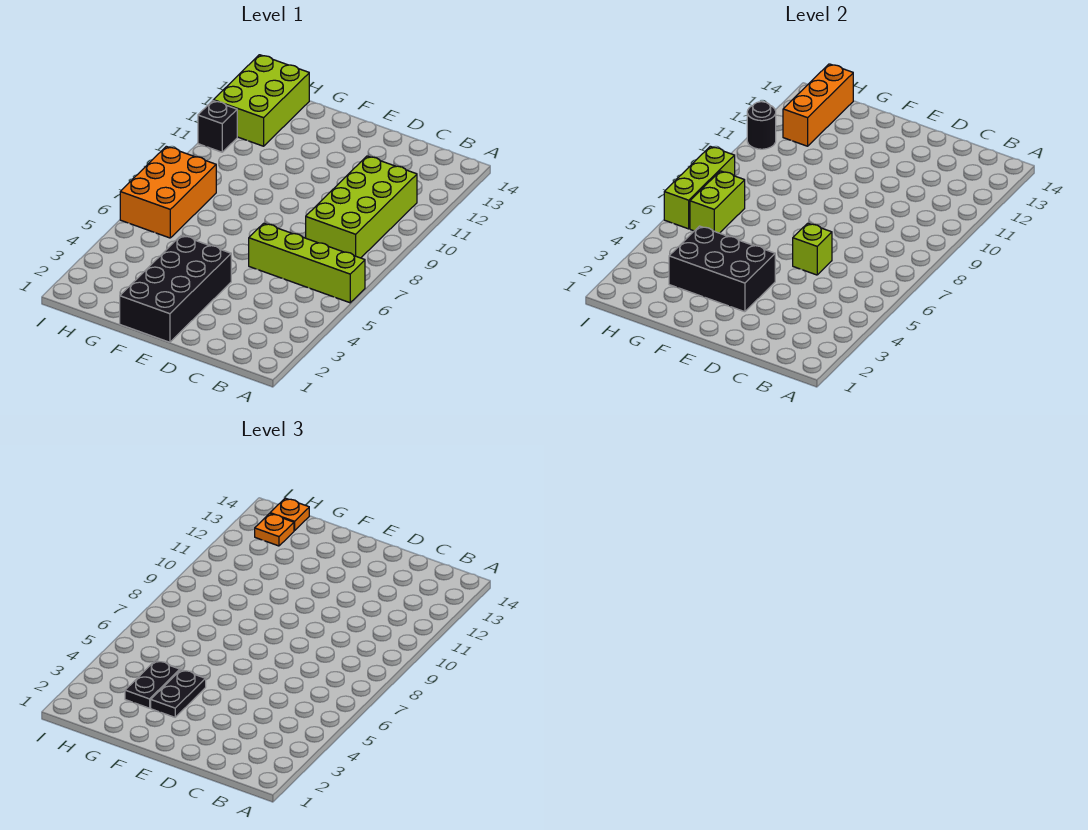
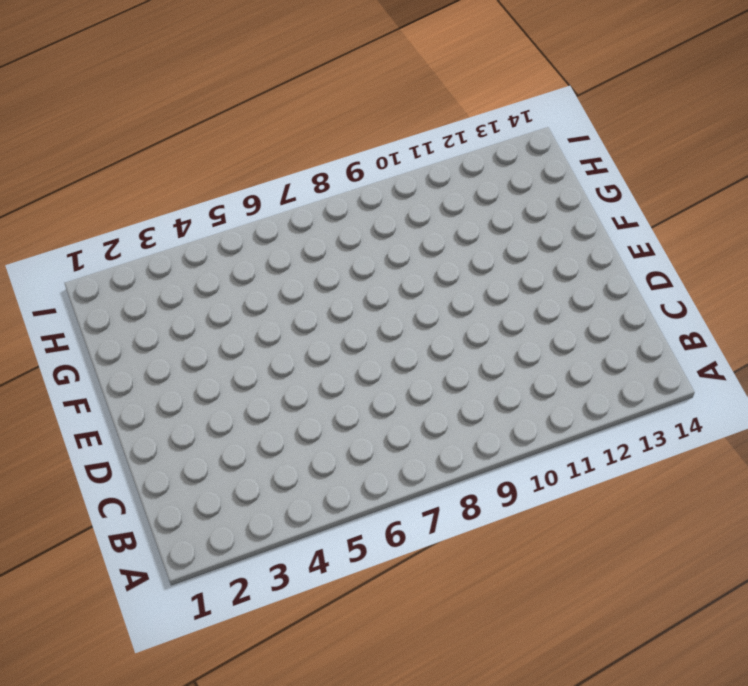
none -> lime 1x4 brick [249,223,365,303]
none -> lime 2x4 brick [306,156,417,258]
none -> black 2x4 brick [120,235,231,342]

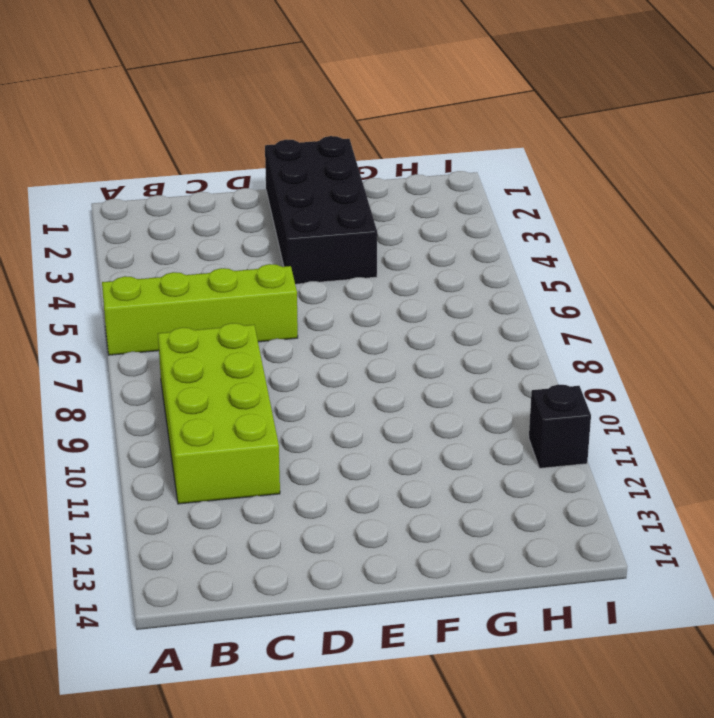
none -> orange 2x3 brick [120,146,216,238]
none -> lime 2x3 brick [213,55,309,146]
none -> lime 1x1 brick [793,223,832,275]

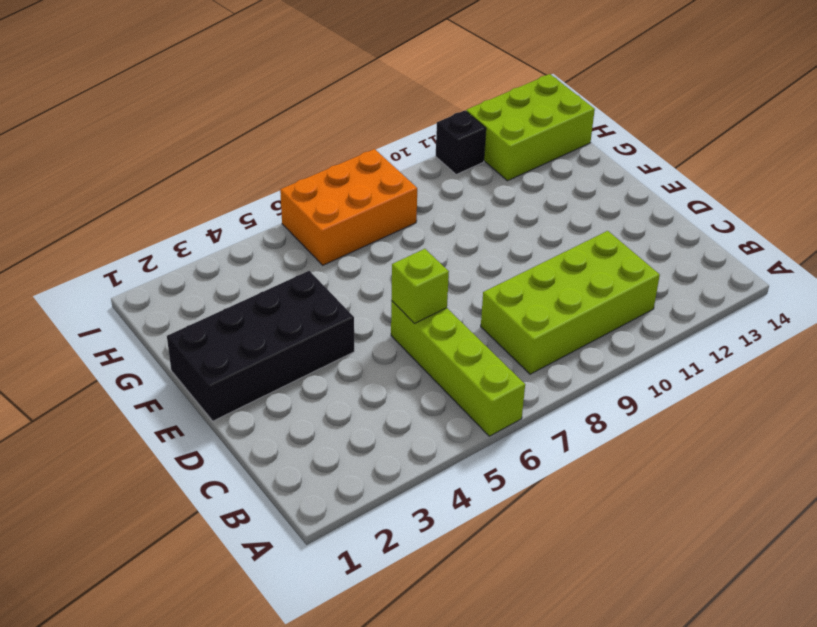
none -> black 2x3 brick [669,226,775,312]
none -> lime 1x2 brick [690,171,745,233]
none -> orange 1x3 brick [783,64,853,146]

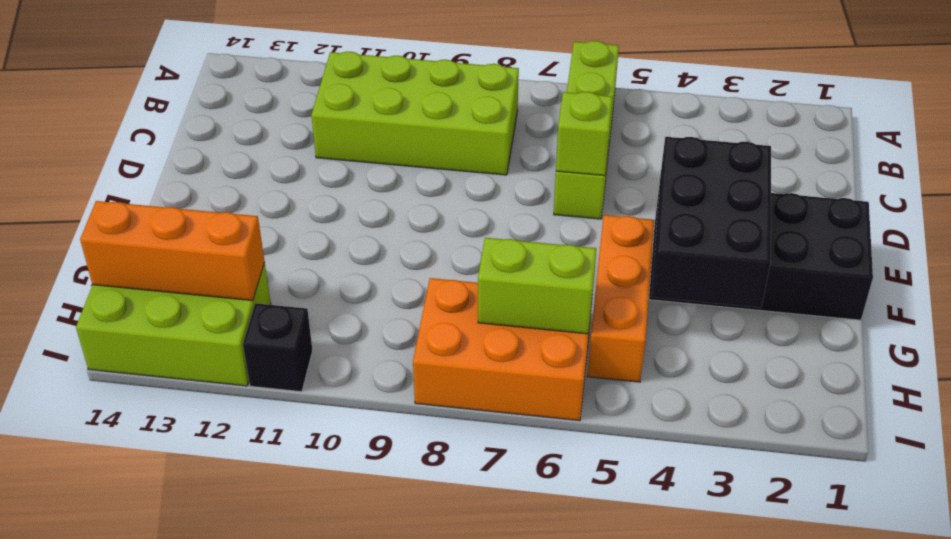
orange 1x3 brick [588,215,654,382] -> none
none -> lime 1x3 brick [664,146,735,229]
none -> black 1x1 round brick [747,102,776,149]
none -> black 1x2 plate [151,670,206,717]

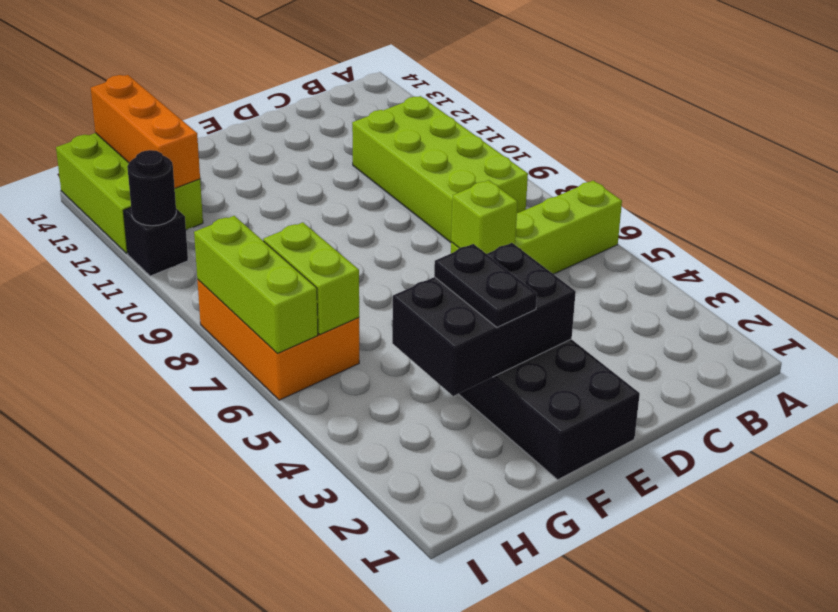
none -> black 1x2 plate [125,660,180,708]
none -> orange 1x1 plate [255,514,294,546]
none -> orange 1x1 plate [270,498,309,531]

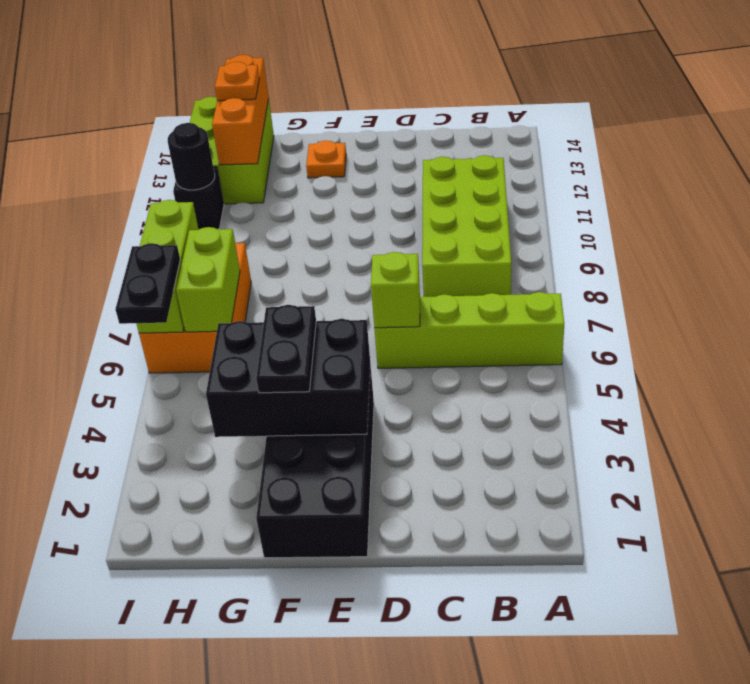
orange 1x1 plate [306,141,346,178] -> orange 1x1 plate moved to [270,498,309,531]
black 1x2 plate [116,243,180,324] -> black 1x2 plate moved to [125,660,180,708]

